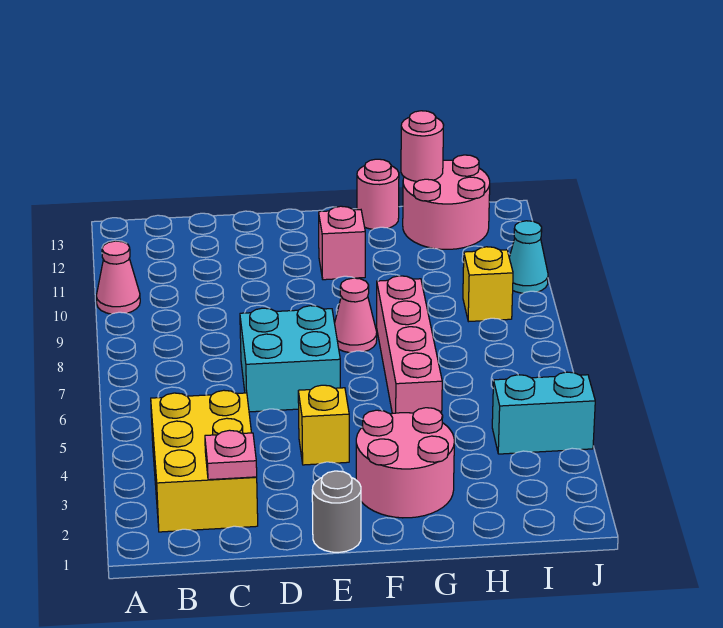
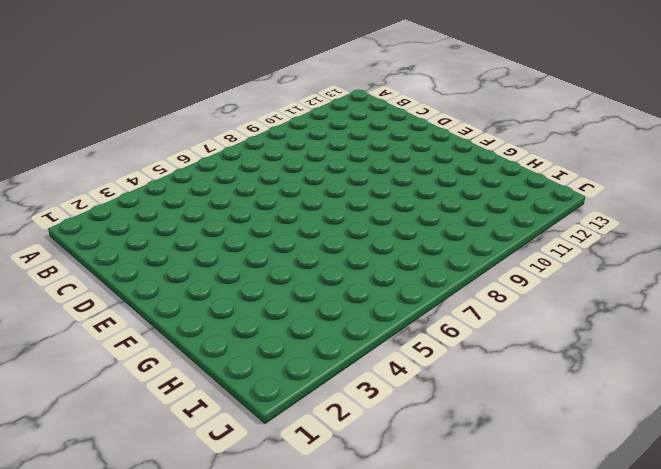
none -> pink 1x1 cone [96,241,140,314]
none -> yellow 2x3 brick [151,390,258,532]
none -> cyan 2x2 brick [240,306,340,412]

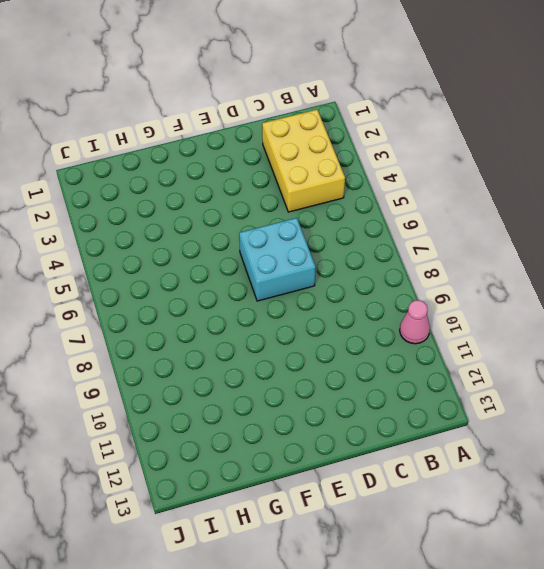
none -> grey 1x1 round brick [312,471,361,552]
none -> yellow 1x1 brick [298,385,349,465]
none -> pink 2x2 round brick [356,408,454,518]

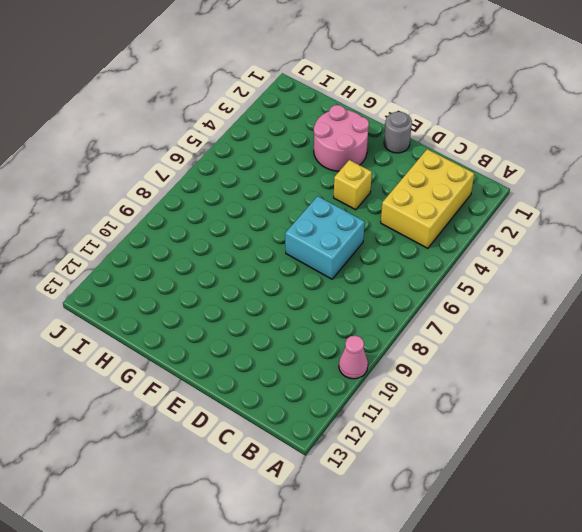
none -> pink 1x1 cone [335,278,377,353]
none -> pink 1x1 brick [319,206,365,280]
none -> pink 1x4 brick [377,276,442,414]

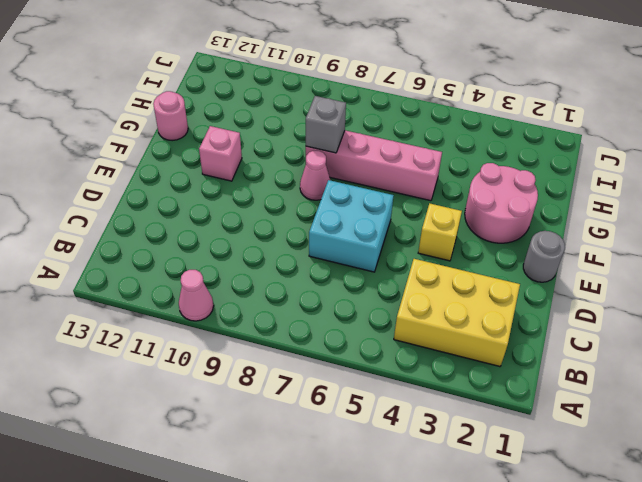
grey 1x1 brick [306,96,346,153] -> none
none -> pink 2x2 round brick [403,155,490,249]
none -> cyan 1x2 brick [492,372,595,454]
none -> yellow 1x1 brick [463,247,513,322]

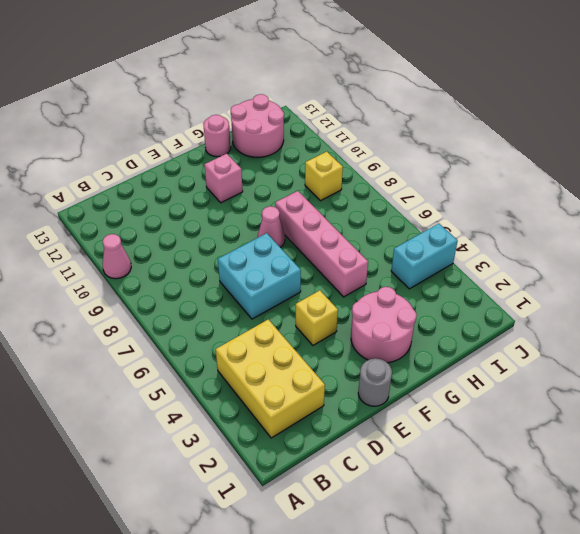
none -> cyan 1x1 cone [509,221,548,293]
none -> pink 1x1 plate [205,430,257,480]
none -> pink 1x1 round brick [401,111,444,181]

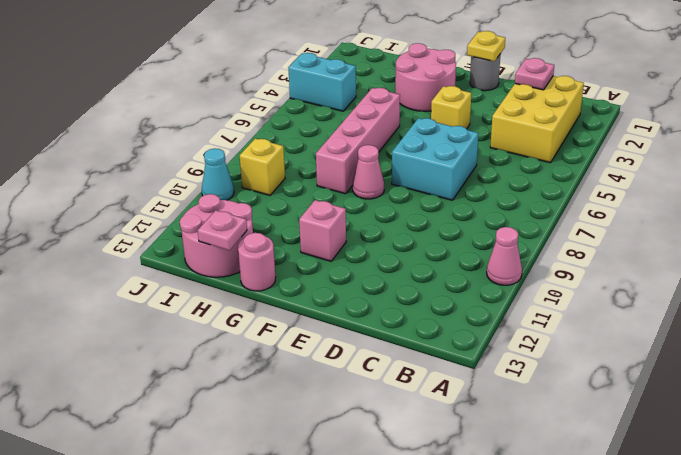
yellow 1x1 plate [467,31,505,61] -> none
pink 1x1 plate [198,210,247,250] -> pink 1x1 round brick [401,111,444,181]

